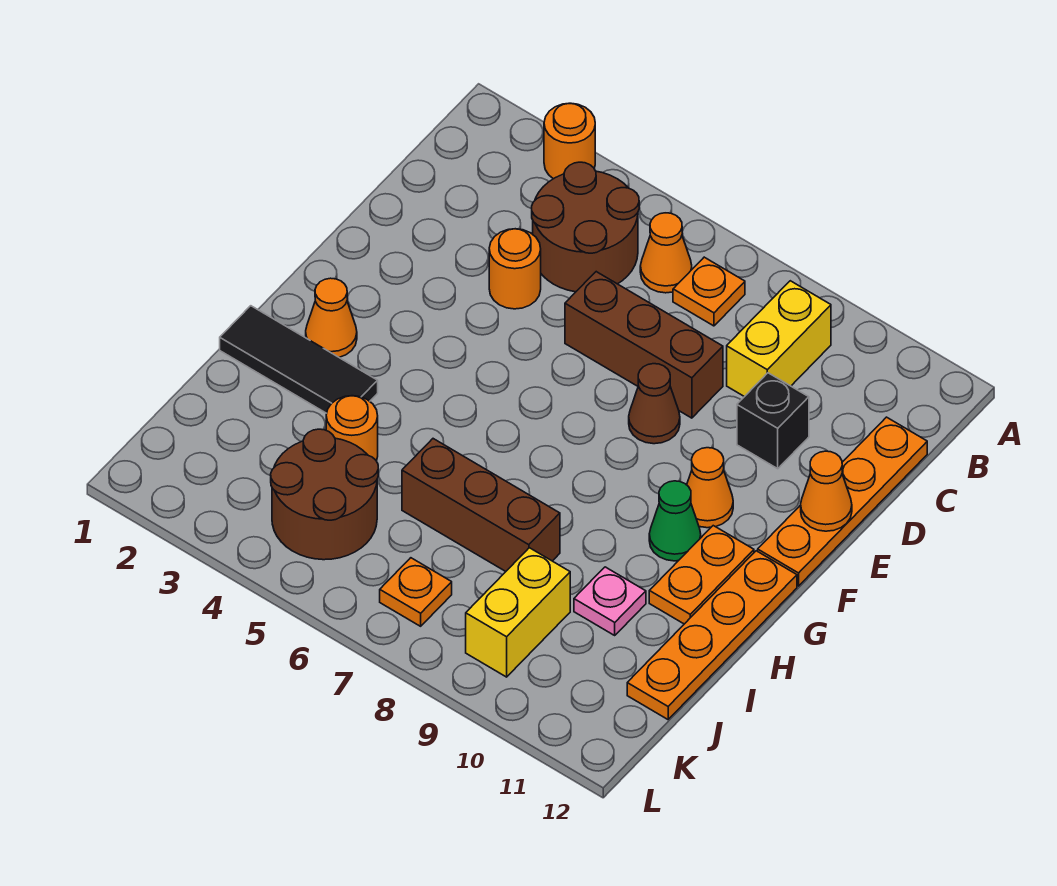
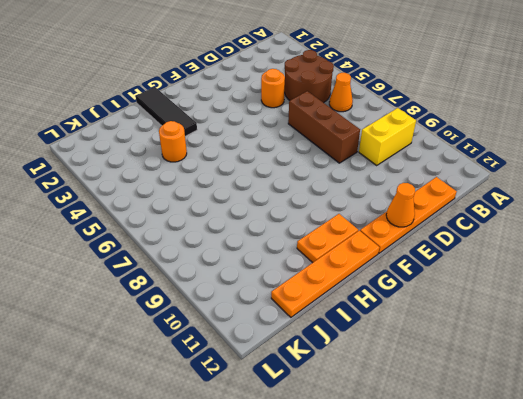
none -> orange 1x1 round brick [544,103,595,179]
none -> orange 1x1 plate [673,257,745,326]
none -> black 1x1 brick [737,373,809,469]

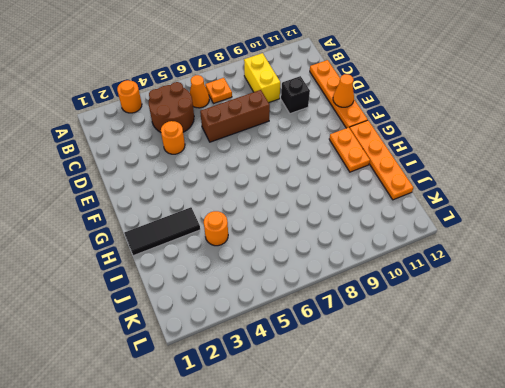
none -> brown 1x1 cone [629,364,680,444]
none -> orange 1x1 cone [687,448,733,528]
none -> orange 1x1 cone [306,278,357,357]

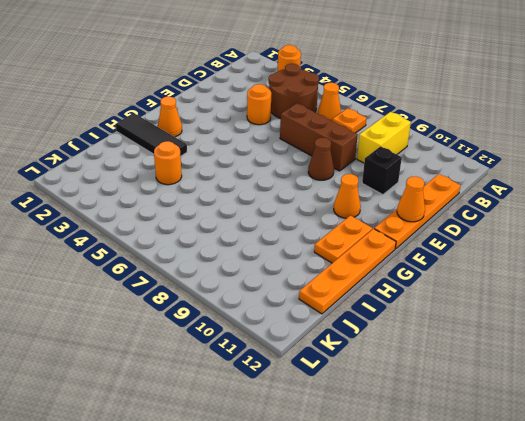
none -> green 1x1 cone [649,481,701,561]
none -> brown 1x3 brick [402,439,560,571]
none -> pink 1x1 plate [574,567,646,635]

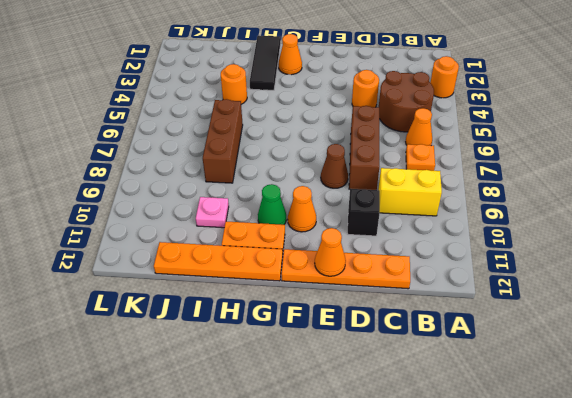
none -> brown 2x2 round brick [271,429,378,560]
none -> yellow 1x2 brick [466,548,570,677]
none -> orange 1x1 plate [380,558,452,626]

